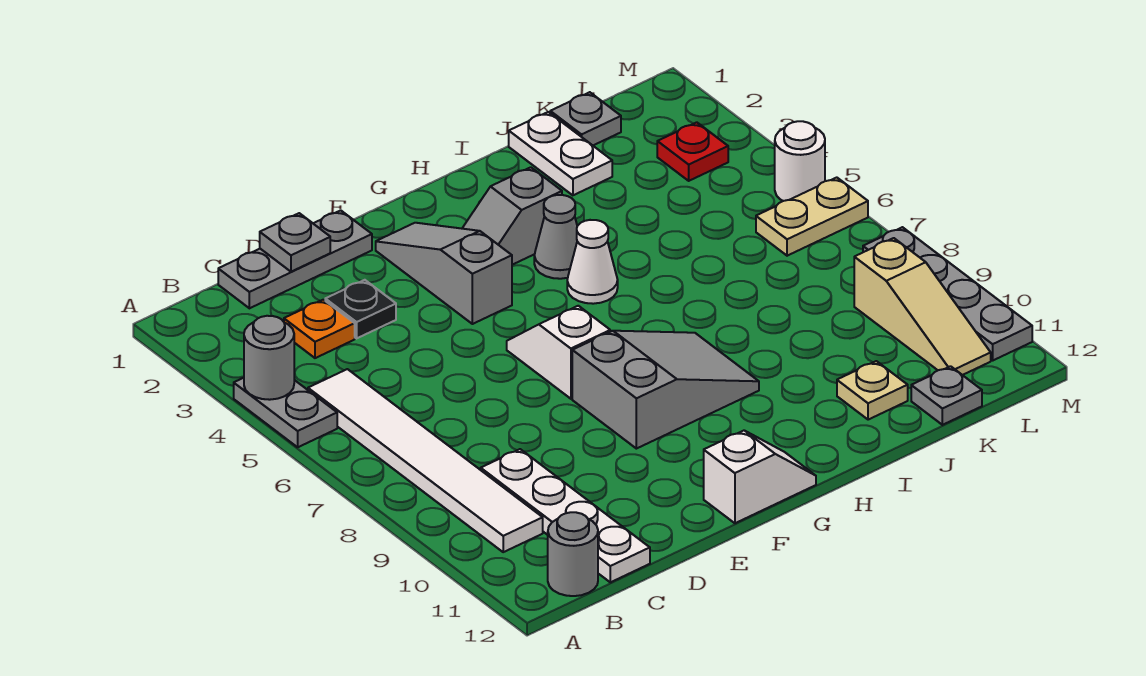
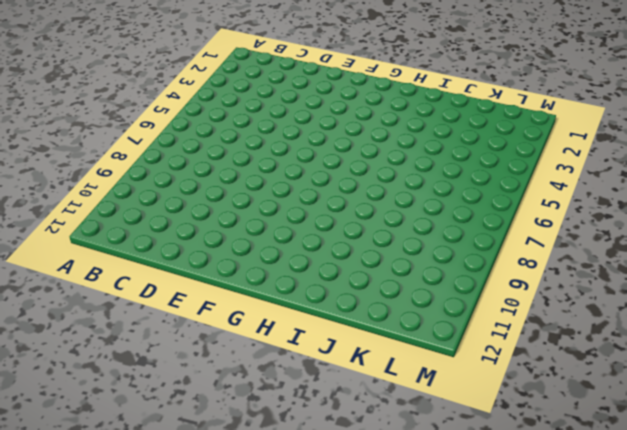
none -> grey 1x2 plate [234,378,337,447]
none -> white 1x6 tile [308,369,543,552]
none -> grey 1x1 round brick [548,512,598,596]

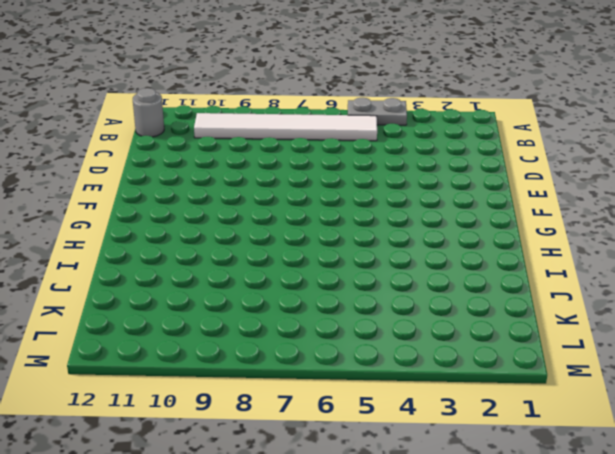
none -> grey 1x3 plate [218,210,372,308]
none -> orange 1x1 plate [284,300,355,358]
none -> white 1x4 plate [481,449,650,582]

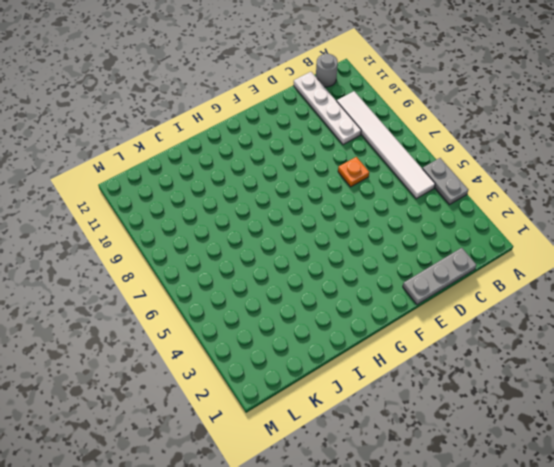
orange 1x1 plate [338,157,369,187] -> orange 1x1 plate moved to [284,300,355,358]
none -> black 1x1 plate [325,280,396,338]
none -> grey 1x3 slope [376,223,512,324]
none -> white 1x2 slope [507,306,610,399]

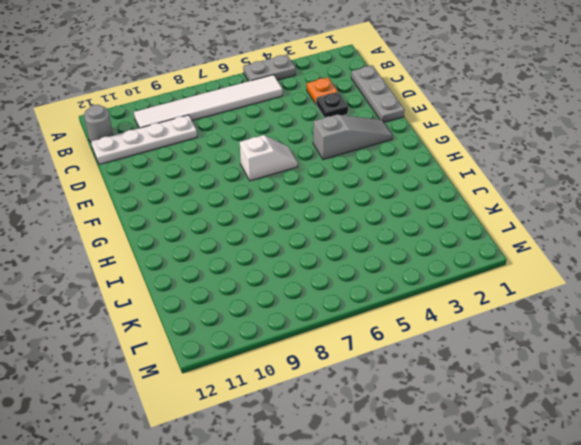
none -> grey 2x3 slope [572,331,759,449]
none -> white 1x2 slope [704,431,816,523]
none -> grey 1x2 slope [462,167,562,265]

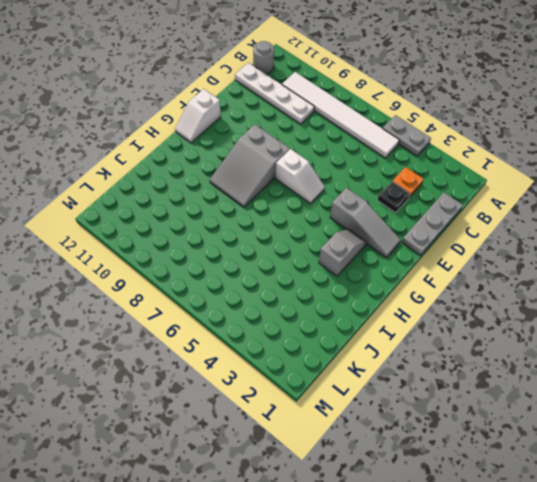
none -> grey 1x1 cone [534,195,577,279]
none -> white 1x1 cone [567,220,618,304]
none -> white 1x2 plate [509,112,612,195]

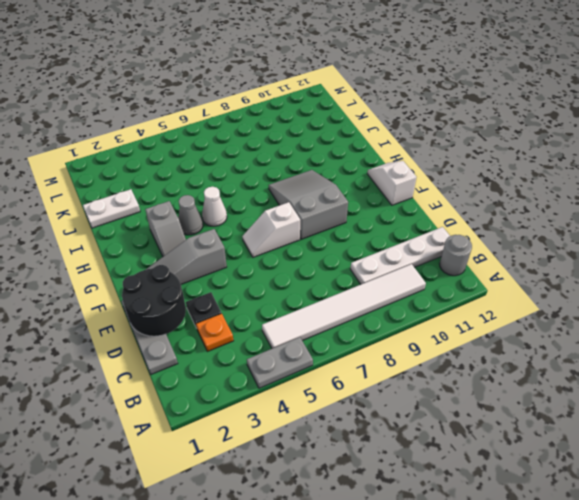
black 2x2 round brick [122,265,186,336] -> grey 1x1 plate [260,213,330,272]
none -> tan 1x1 plate [837,361,908,420]
none -> grey 1x1 plate [550,92,621,145]
none -> grey 1x1 plate [911,366,982,425]

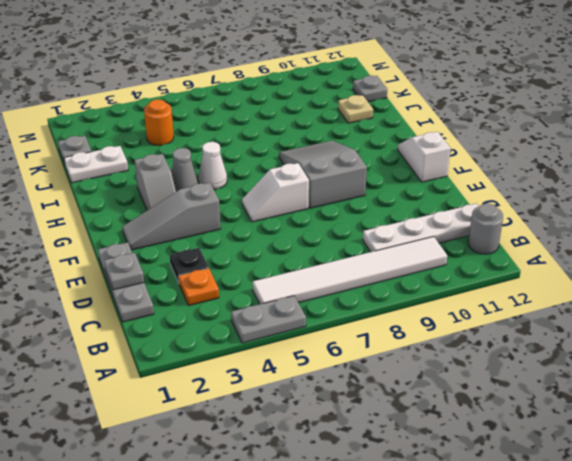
orange 1x1 round brick [144,99,174,145] -> none
none -> red 1x1 plate [657,122,728,181]
none -> tan 1x2 plate [756,178,868,256]
none -> tan 1x3 slope [854,238,991,375]

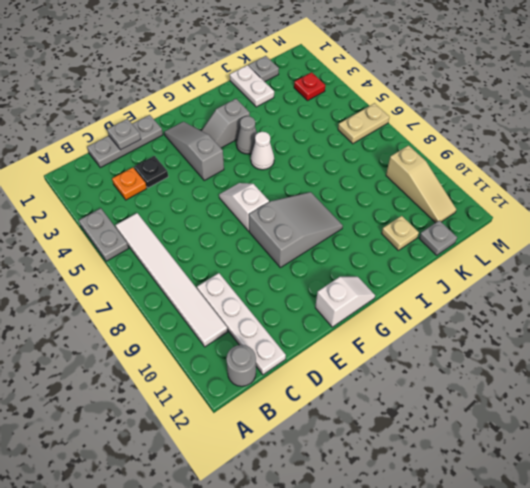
none -> white 1x1 round brick [775,121,825,201]
none -> grey 1x4 plate [863,227,1032,360]
none -> grey 1x1 round brick [244,316,294,400]

